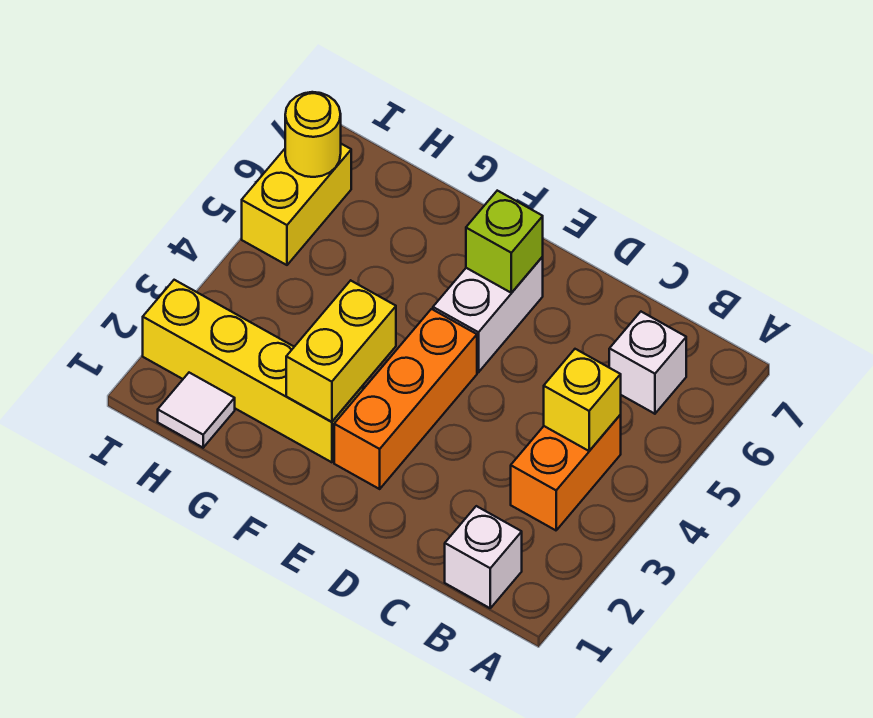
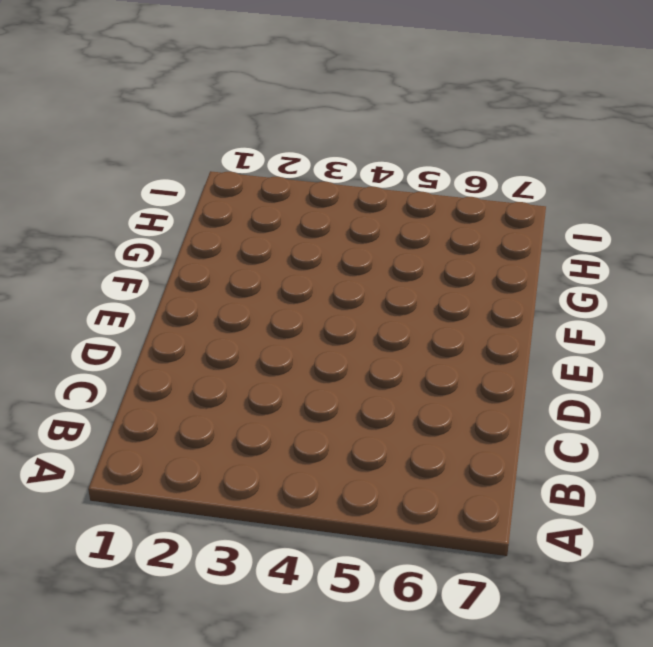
none -> white 1x1 brick [445,506,522,608]
none -> orange 1x2 brick [511,415,621,530]
none -> white 1x1 brick [609,312,686,414]

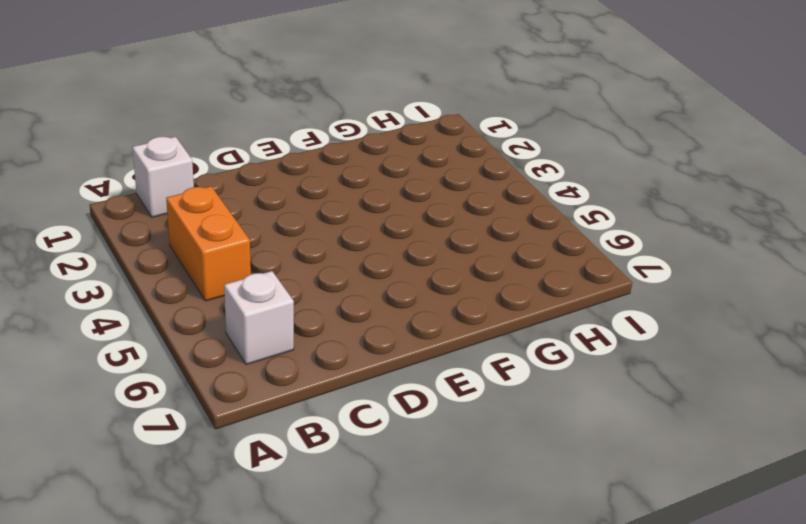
none -> orange 1x3 brick [334,309,477,489]
none -> white 1x2 brick [433,257,543,372]
none -> yellow 1x4 brick [143,280,363,462]

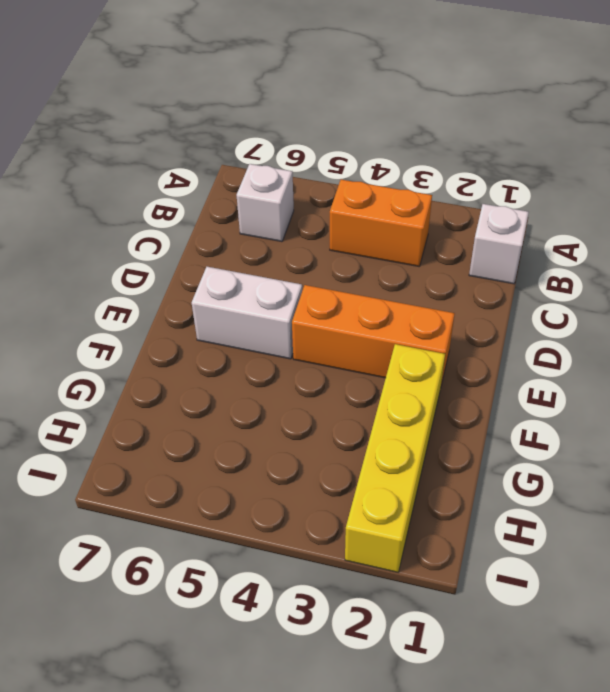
none -> white 1x1 tile [158,373,235,448]
none -> yellow 1x2 brick [242,144,351,265]
none -> yellow 1x1 brick [544,349,621,451]

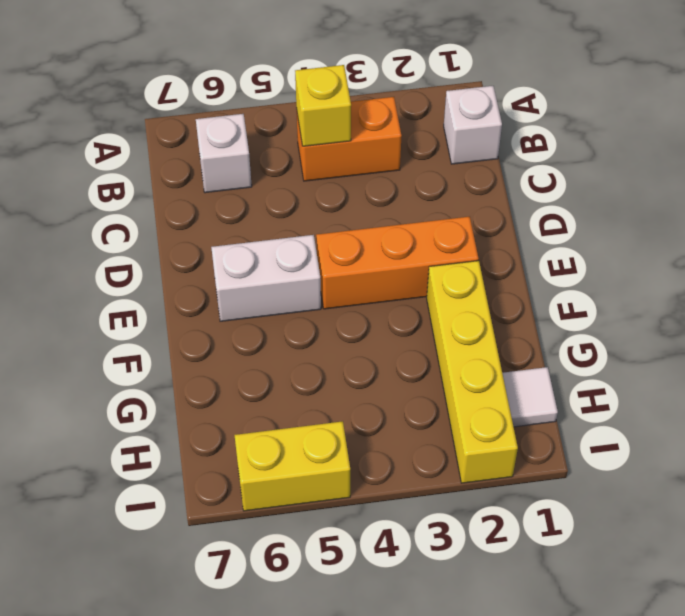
none -> lime 1x1 brick [466,191,543,293]
none -> yellow 1x2 brick [286,281,396,422]
none -> yellow 1x1 round brick [285,92,341,177]

